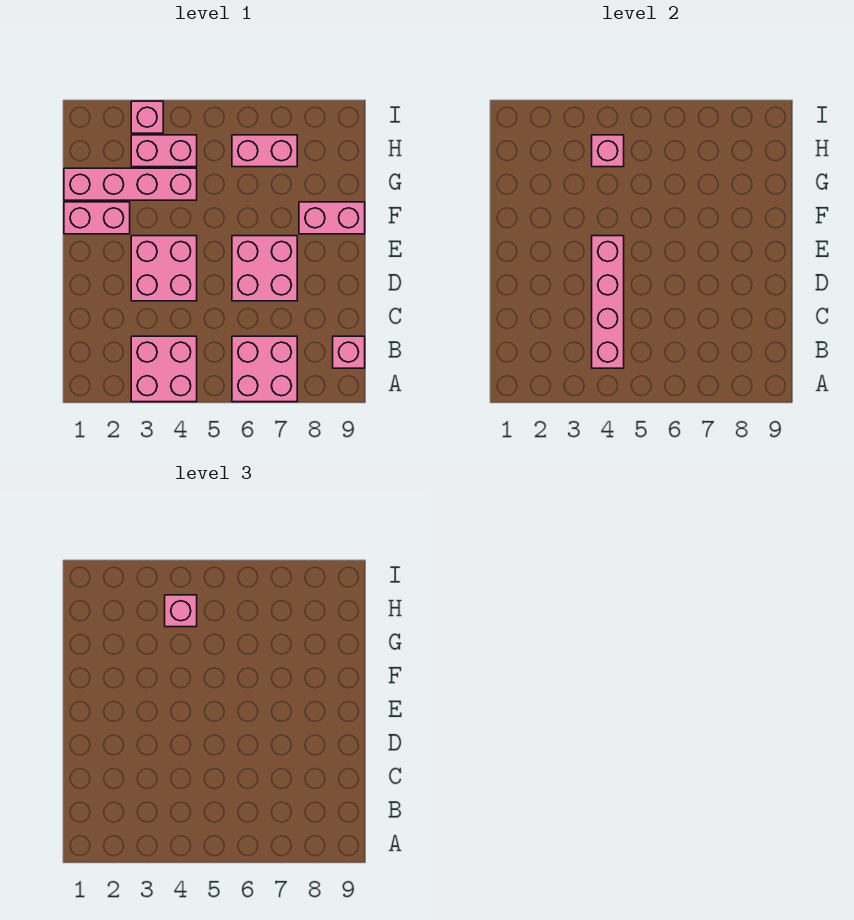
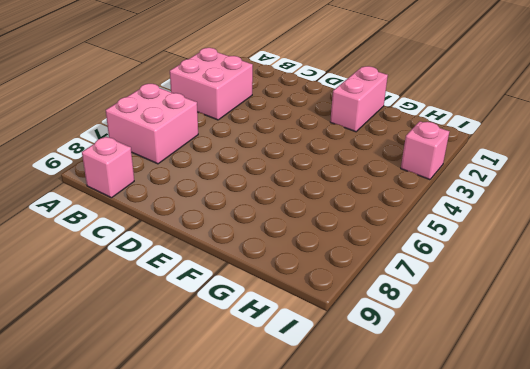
none -> pink 2x2 brick [131,236,197,301]
none -> pink 2x2 brick [232,236,297,301]
none -> pink 1x2 brick [299,202,365,234]

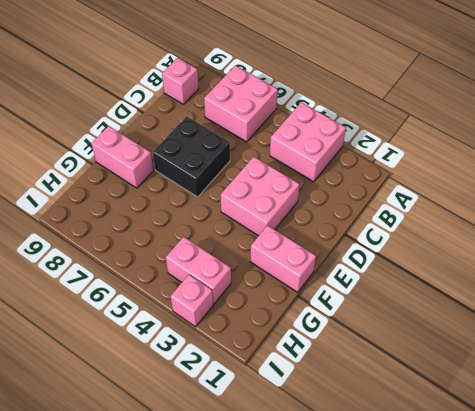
black 2x2 brick [153,116,230,197] -> pink 2x2 brick [232,236,297,301]
none -> pink 1x4 brick [64,168,197,200]
none -> pink 1x2 brick [232,135,297,167]
none -> pink 1x4 brick [592,236,624,368]

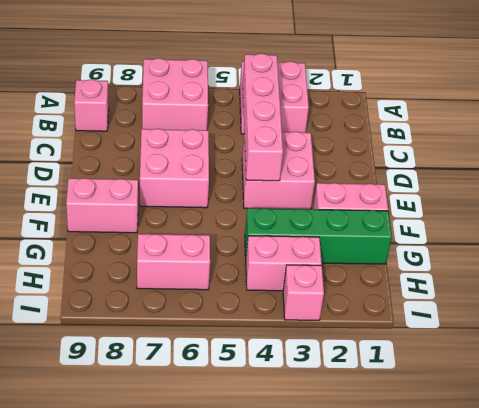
green 1x4 brick [245,208,392,264] -> pink 1x4 brick [64,168,197,200]
none -> pink 1x1 brick [592,135,624,167]
none -> pink 1x1 brick [165,595,197,627]

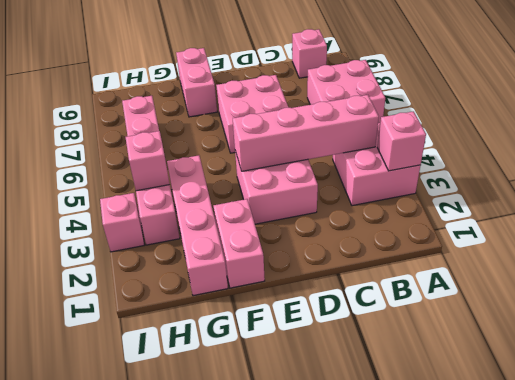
pink 1x1 brick [377,111,426,171] -> pink 1x1 brick moved to [165,595,197,627]

